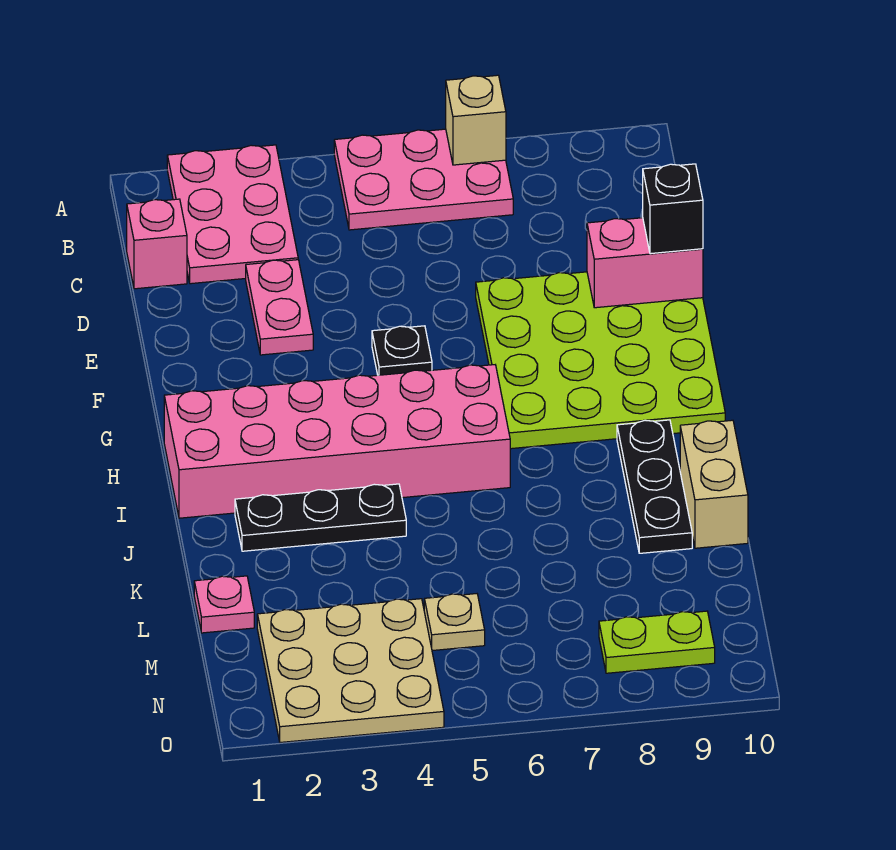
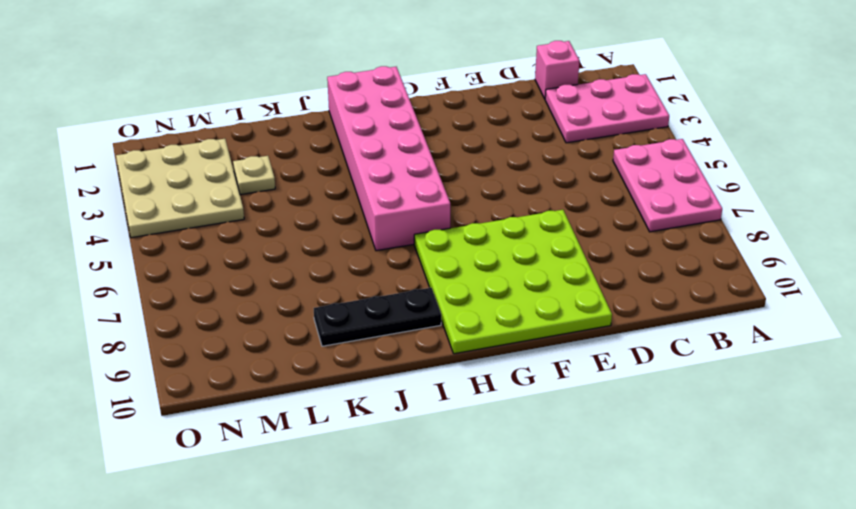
tan 1x1 plate [233,156,275,195] -> tan 1x1 plate moved to [424,594,485,651]
none -> pink 1x2 plate [246,260,313,355]
none -> black 1x1 plate [372,326,432,375]
none -> black 1x3 plate [235,484,406,551]

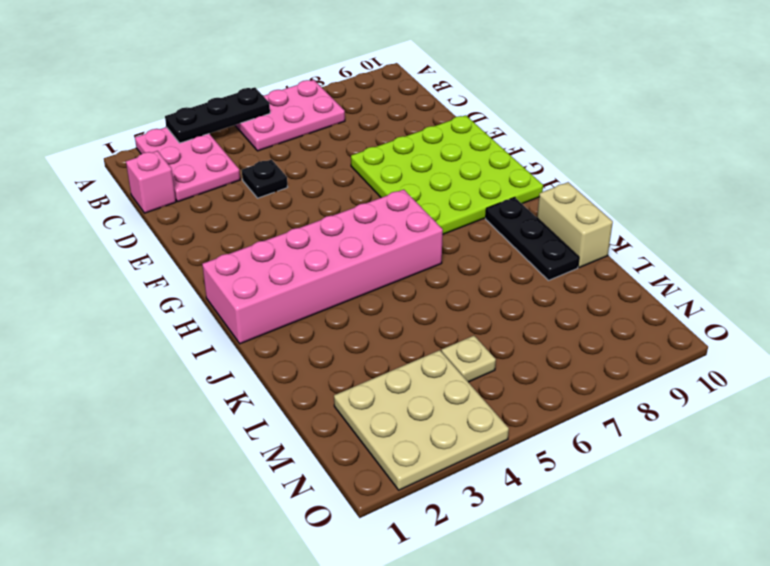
black 1x3 plate [165,87,270,143] -> black 1x3 plate moved to [235,484,406,551]
black 1x1 plate [242,159,287,198] -> black 1x1 plate moved to [372,326,432,375]
none -> pink 1x2 plate [246,260,313,355]
none -> pink 1x1 plate [194,576,254,633]
none -> lime 1x2 plate [599,611,715,673]

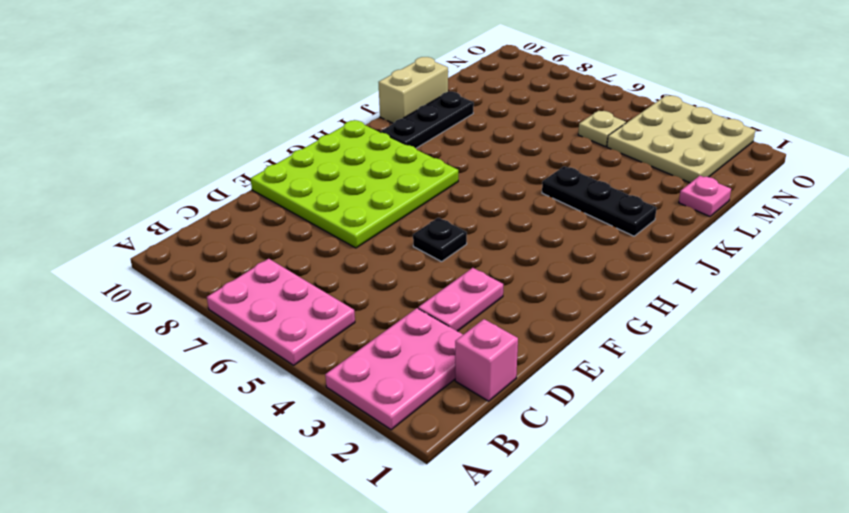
none -> pink 2x6 brick [164,365,510,518]
none -> lime 1x2 plate [599,611,715,673]
none -> tan 1x1 brick [446,75,506,165]

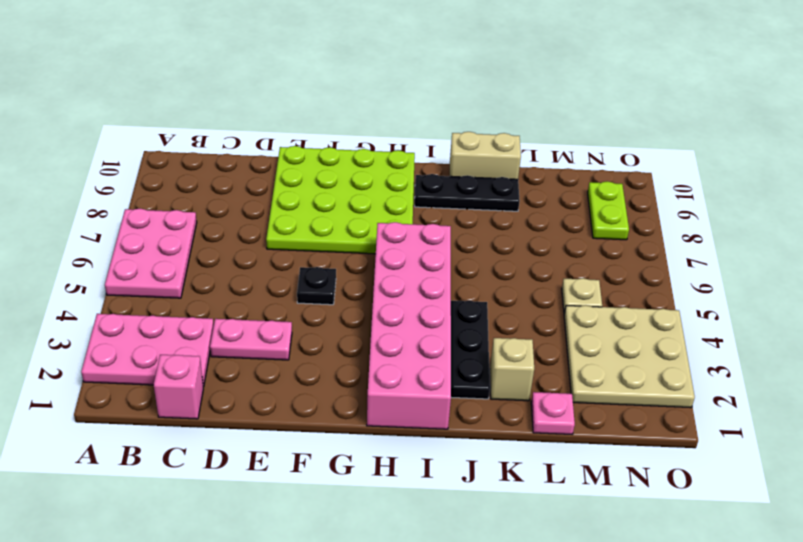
tan 1x1 brick [490,338,534,401] -> tan 1x1 brick moved to [446,75,506,165]
none -> pink 1x2 brick [587,217,703,308]
none -> black 1x1 brick [643,164,703,254]

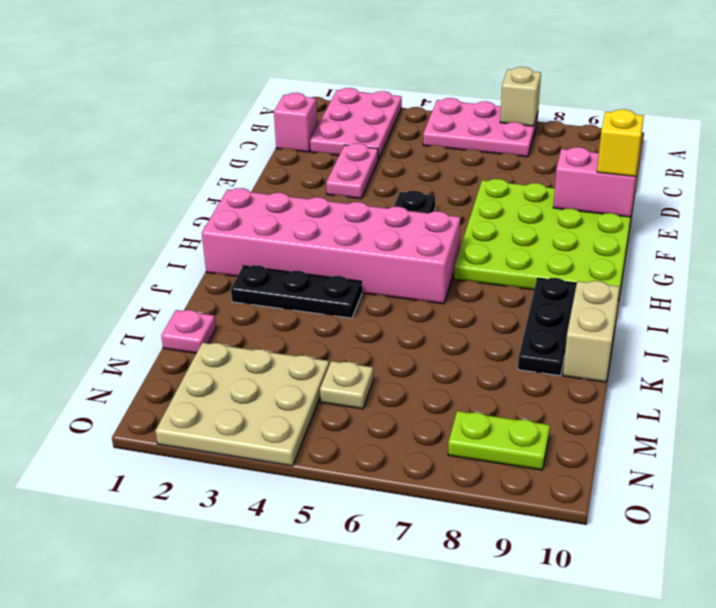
yellow 1x1 brick [597,109,644,177] -> black 1x1 brick [643,164,703,254]

